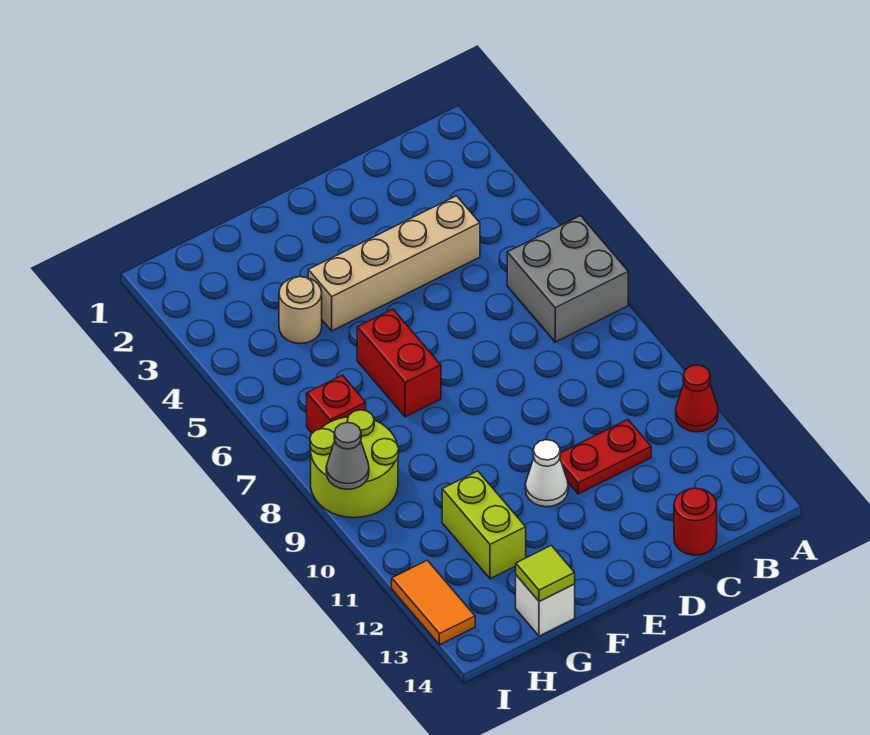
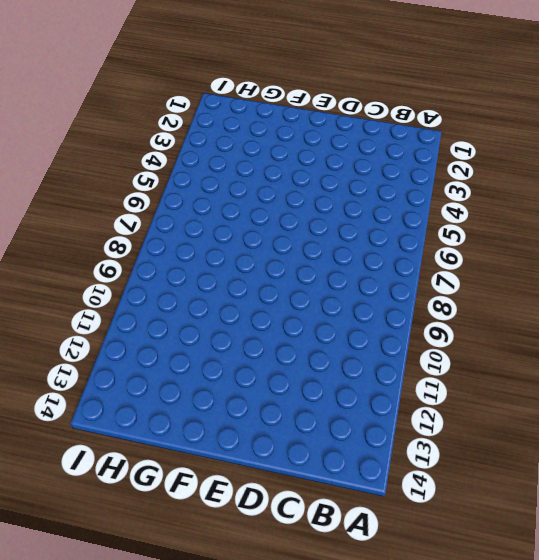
none -> grey 2x2 brick [507,216,628,342]
none -> red 1x1 cone [676,365,718,432]
none -> tan 1x4 brick [308,196,480,331]

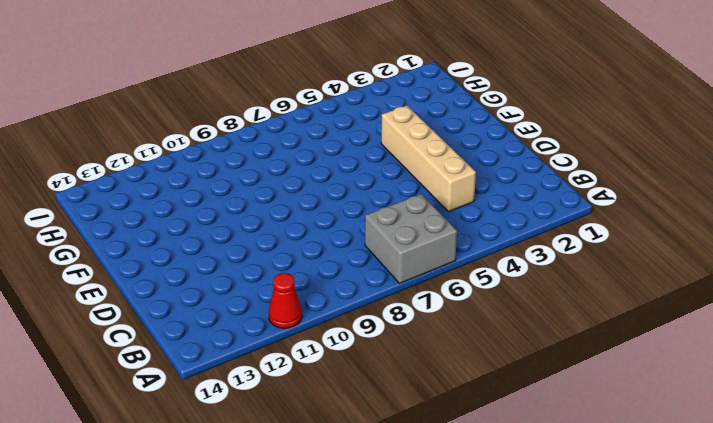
none -> red 1x2 plate [560,420,651,494]
none -> red 1x1 round brick [674,488,717,555]
none -> white 1x1 cone [525,440,568,507]

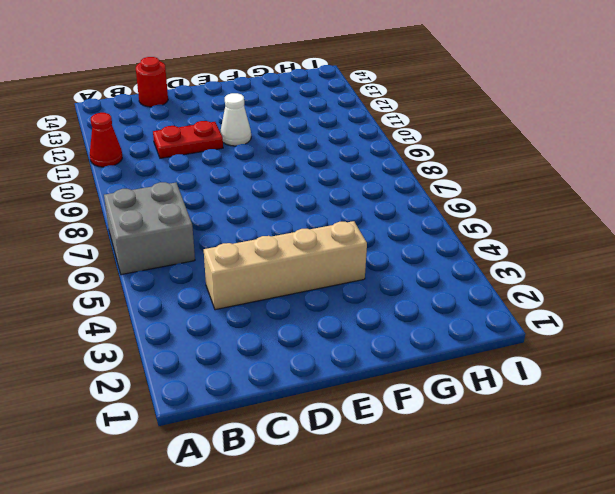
none -> red 1x2 brick [357,309,441,417]
none -> tan 1x1 round brick [279,277,322,344]
none -> lime 1x2 brick [442,471,526,579]

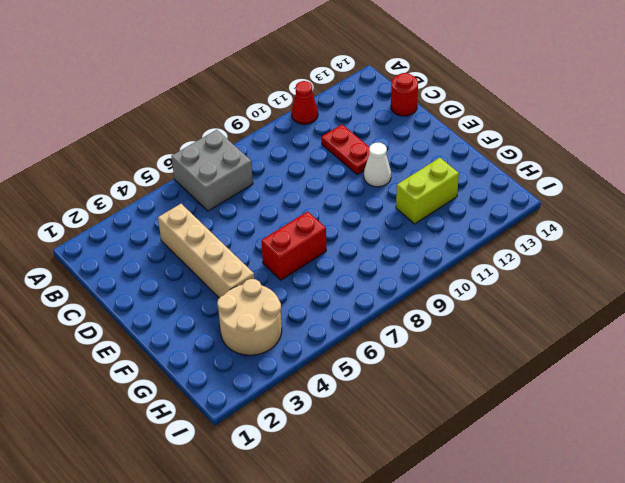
tan 2x2 round brick [217,279,282,355] -> tan 1x1 round brick [279,277,322,344]
none -> white 1x1 brick [516,575,575,636]
none -> red 1x1 brick [307,375,366,433]
none -> lime 2x2 round brick [310,410,399,518]

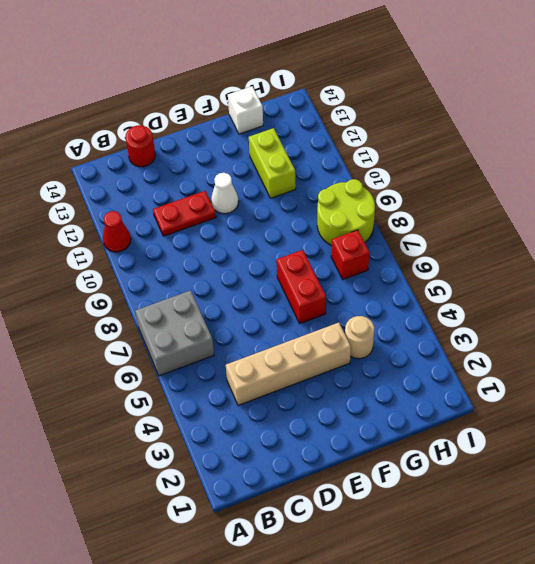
none -> orange 1x2 tile [392,560,475,645]
none -> lime 1x1 tile [516,545,575,601]
none -> grey 1x1 cone [326,423,369,489]

